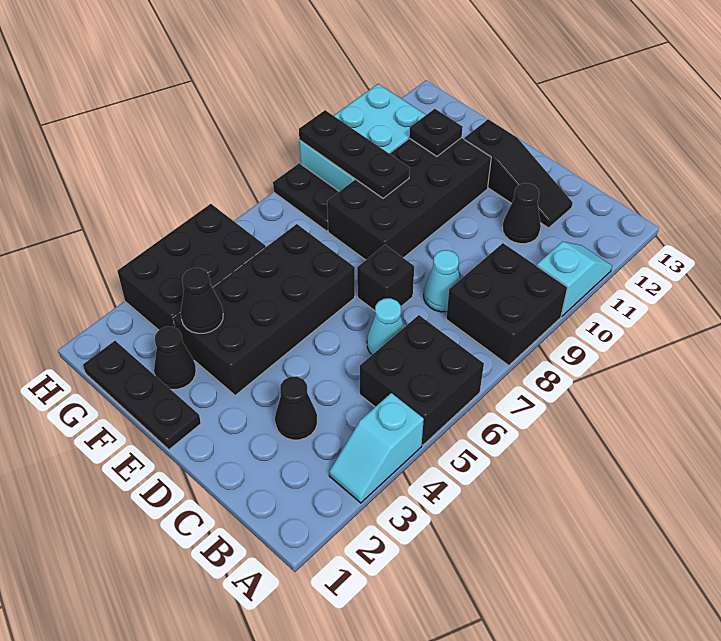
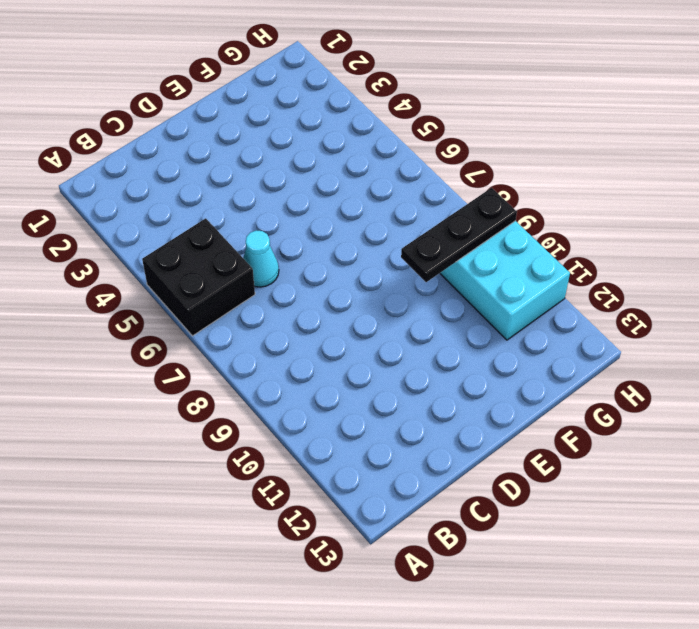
none -> cyan 1x2 slope [329,393,424,503]
none -> black 2x2 brick [446,243,567,366]
none -> cyan 1x2 slope [537,241,612,316]

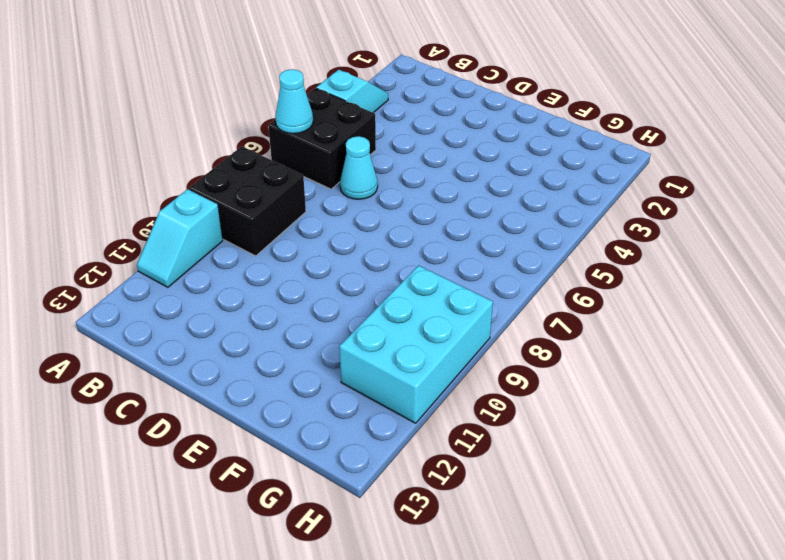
cyan 1x1 cone [275,69,313,133] -> cyan 1x1 cone moved to [424,250,460,312]
none -> black 1x1 cone [275,377,317,440]
none -> black 1x1 cone [502,183,541,244]
none -> black 1x3 slope [464,119,573,228]

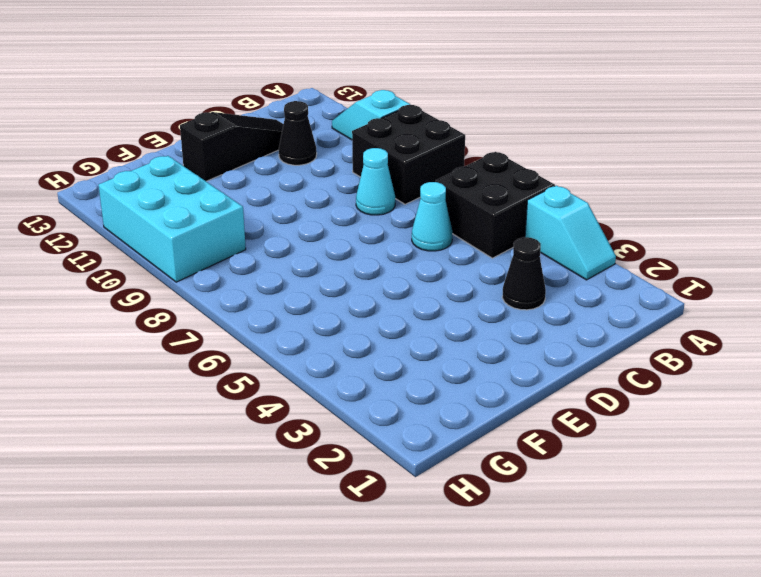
none -> black 1x1 brick [357,245,414,311]
none -> black 1x3 plate [83,341,201,450]
none -> black 2x4 brick [173,224,355,395]

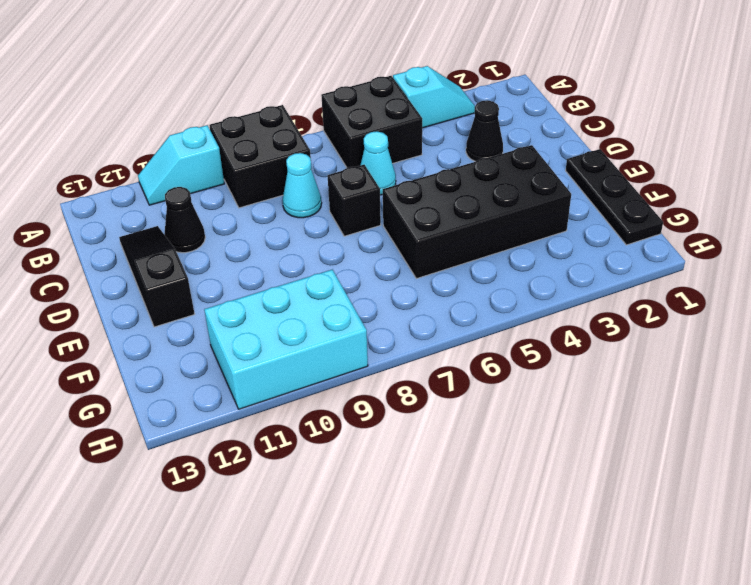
none -> black 2x4 brick [327,138,491,260]
none -> black 1x1 cone [154,327,196,389]
none -> black 2x3 brick [117,204,266,330]

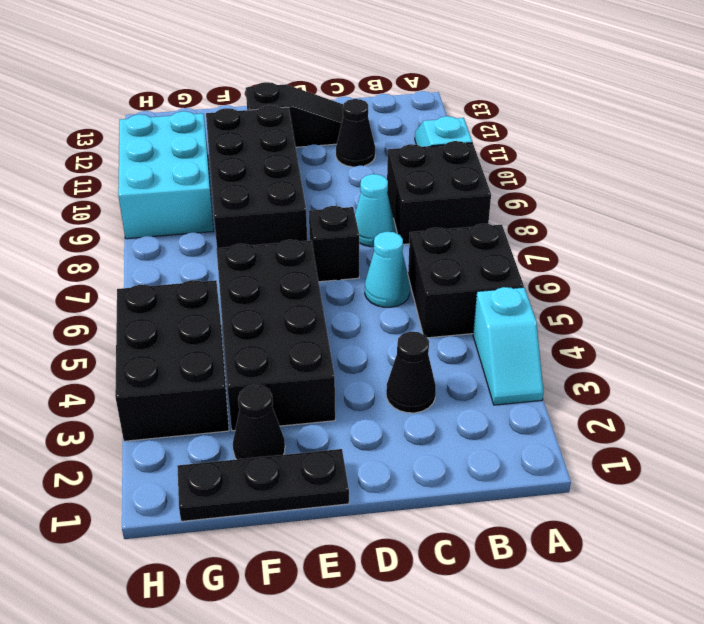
none -> black 1x2 plate [273,163,339,231]
none -> black 1x1 cone [181,268,223,333]
none -> black 1x3 plate [299,110,410,198]

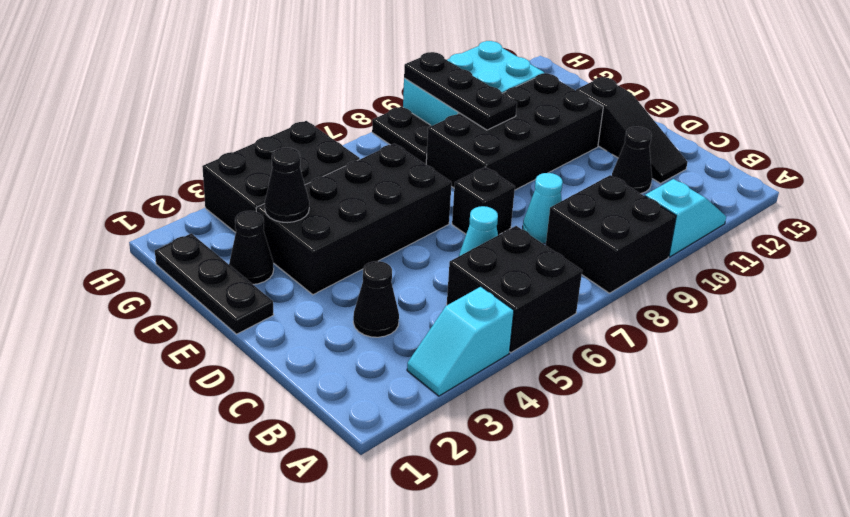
none -> black 1x1 plate [409,109,463,156]

